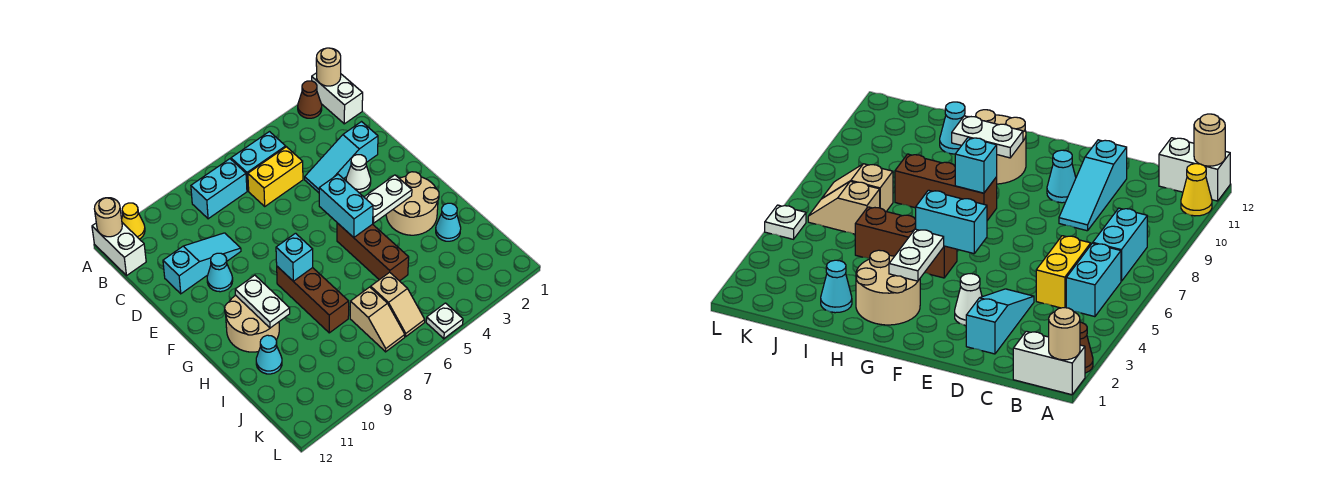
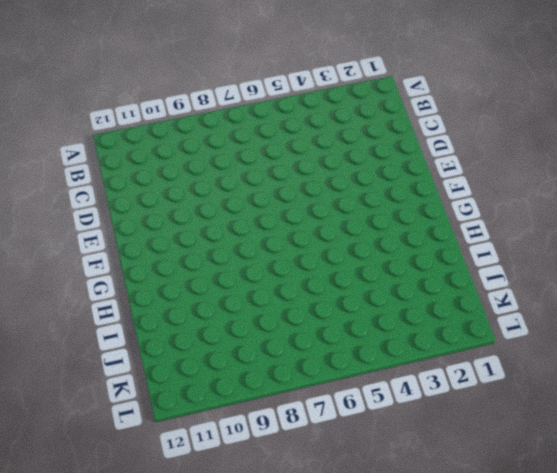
none -> white 1x2 brick [312,73,363,124]
none -> brown 1x1 cone [298,81,322,118]
none -> yellow 1x1 cone [122,203,145,239]

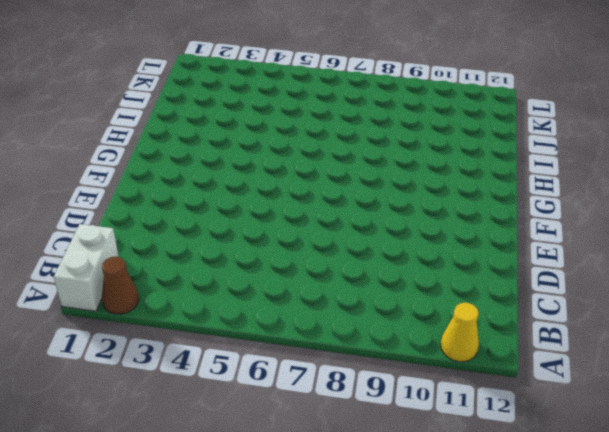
none -> white 1x2 brick [92,223,146,275]
none -> cyan 1x2 brick [231,132,286,191]
none -> cyan 1x2 brick [191,159,247,219]

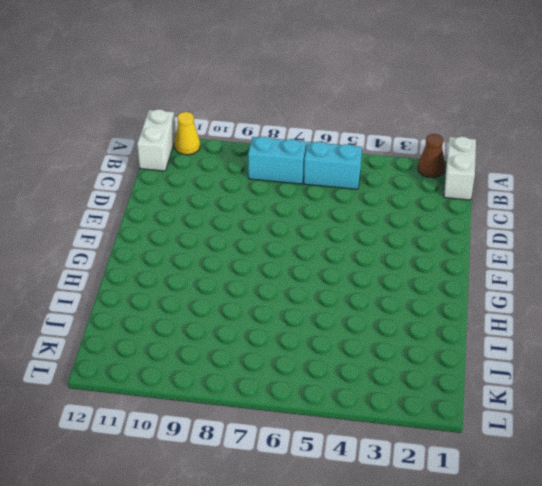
none -> yellow 1x2 brick [248,147,303,206]
none -> cyan 1x3 slope [305,122,378,193]
none -> cyan 1x3 slope [163,233,241,294]

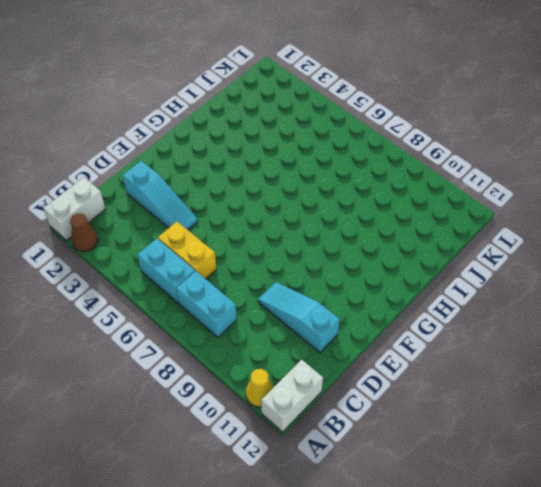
none -> white 1x1 cone [346,155,371,192]
none -> cyan 1x1 cone [207,253,233,292]
none -> tan 2x2 round brick [386,172,439,235]

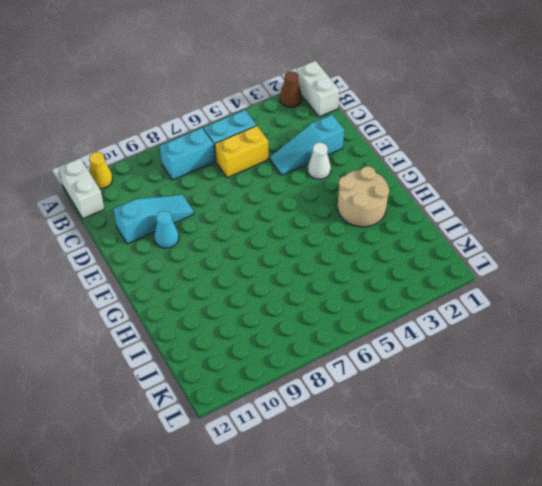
none -> brown 1x3 brick [337,223,409,281]
none -> brown 1x3 brick [277,267,349,333]
none -> tan 2x2 round brick [224,295,279,352]

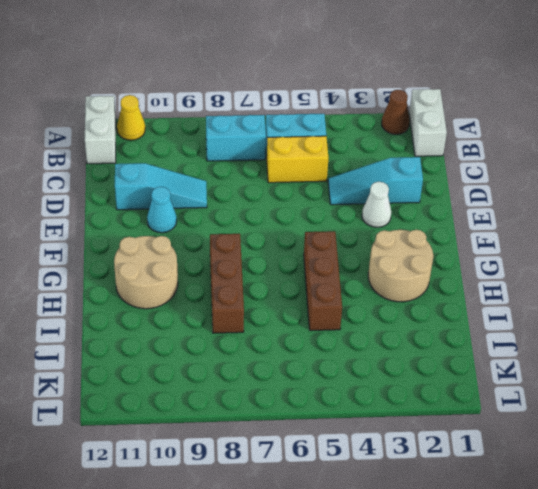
none -> cyan 1x1 cone [436,203,461,241]
none -> cyan 1x1 cone [256,335,282,374]
none -> tan 1x2 slope [371,272,425,337]

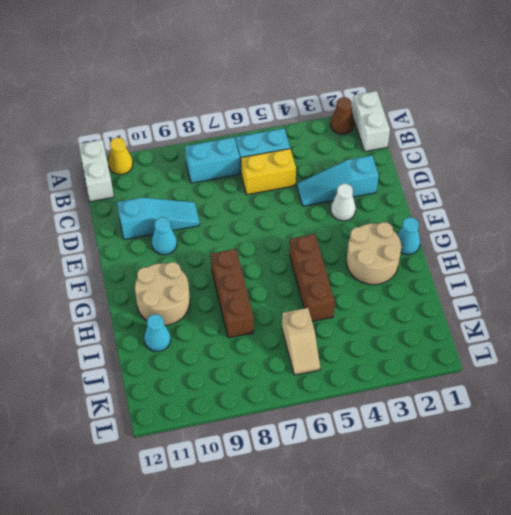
cyan 1x1 cone [397,217,420,255] -> cyan 1x1 cone moved to [436,203,461,241]
none -> tan 1x2 slope [350,287,405,352]
none -> white 1x1 plate [426,303,463,339]
none -> tan 1x1 round brick [316,48,341,86]

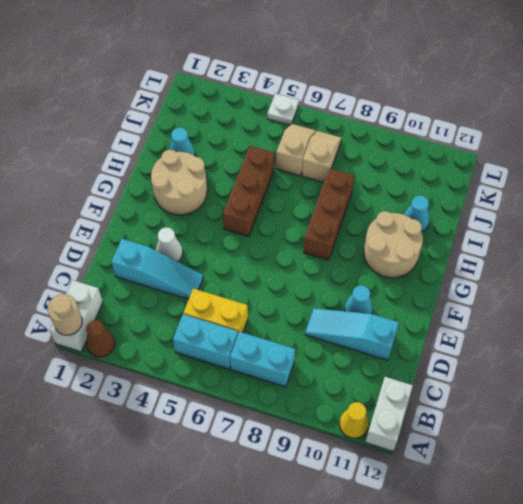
none -> tan 1x1 round brick [94,198,122,237]
none -> cyan 1x2 brick [319,174,373,237]
none -> white 1x2 plate [364,175,412,223]

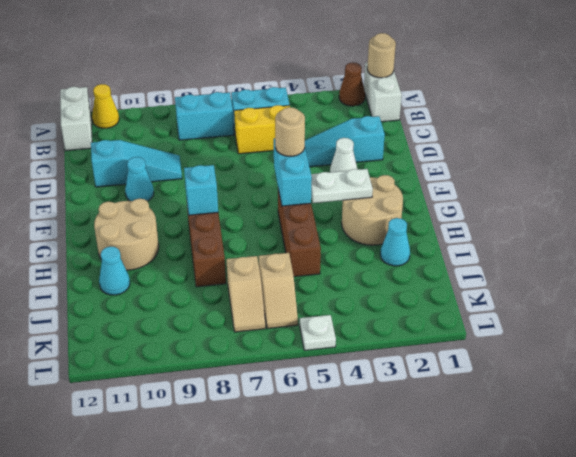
tan 1x1 round brick [275,107,305,156] -> tan 1x1 round brick moved to [94,198,122,237]
none -> white 1x2 plate [235,275,290,328]

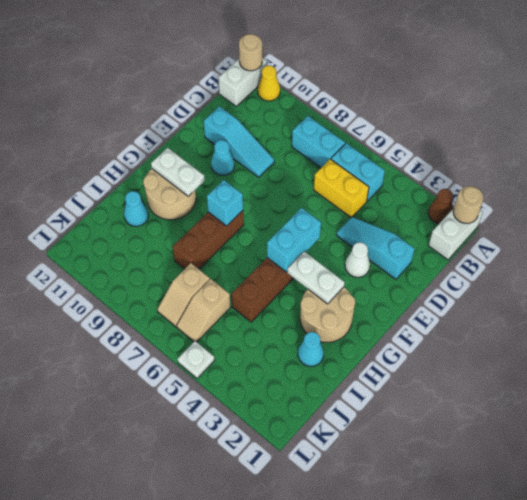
white 1x2 plate [151,148,205,196] -> white 1x2 plate turned to [235,275,290,328]

